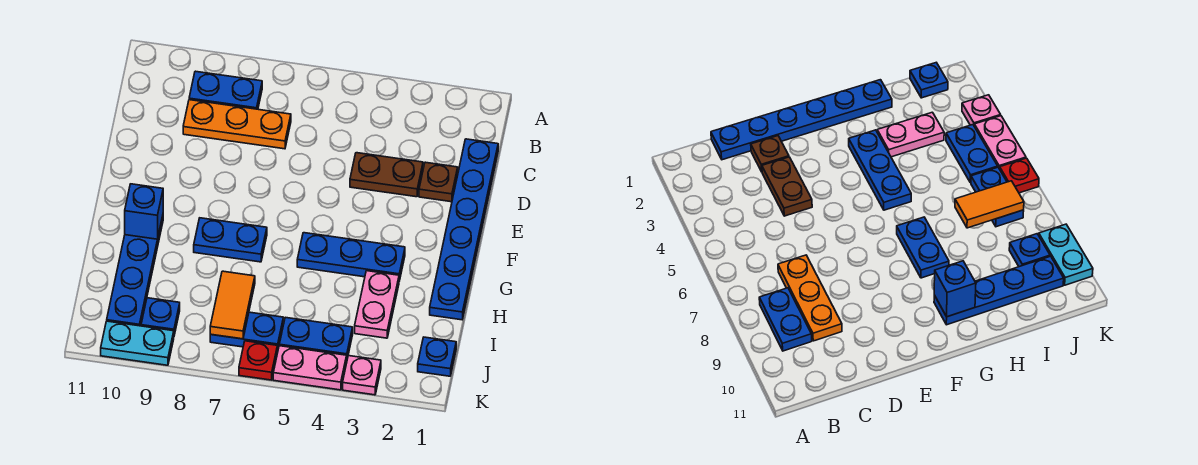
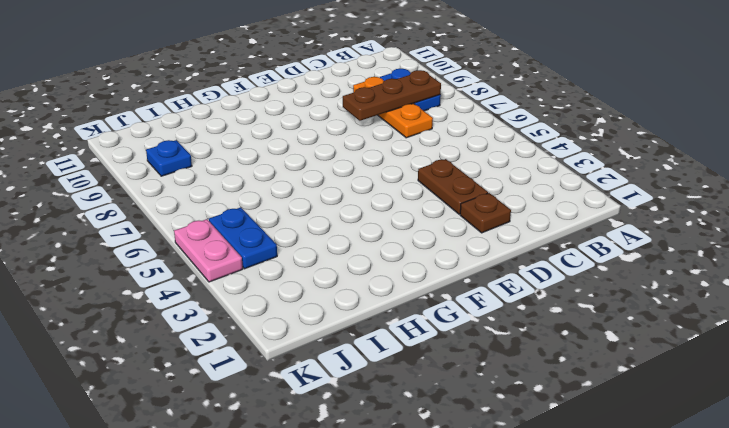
brown 1x3 plate [343,70,441,121] -> none
none -> blue 1x6 plate [430,139,498,320]
none -> blue 1x3 plate [297,233,405,281]
none -> blue 1x2 plate [194,218,267,262]

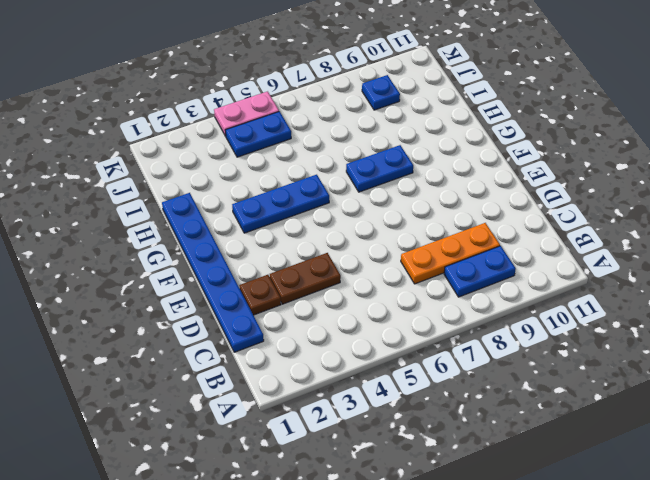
none -> blue 1x4 plate [107,216,163,326]
none -> pink 1x2 plate [355,271,399,338]
none -> blue 1x1 plate [418,337,456,376]

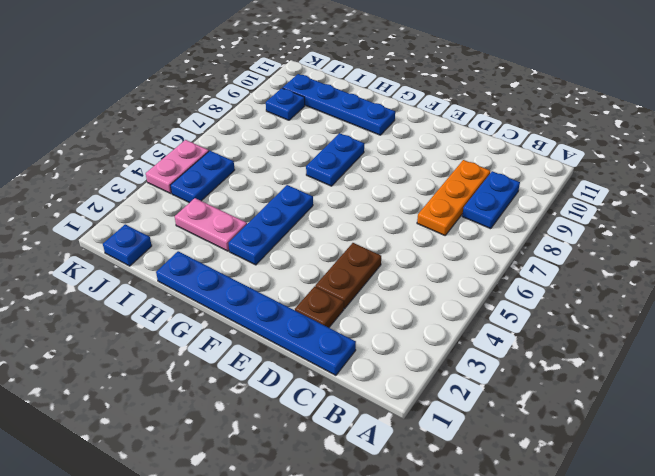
none -> blue 1x2 plate [210,312,283,352]
none -> pink 1x1 plate [343,356,381,395]
none -> red 1x1 plate [239,341,277,380]

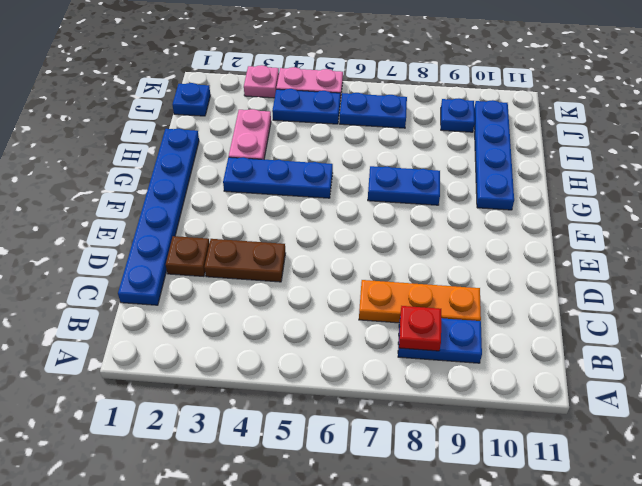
red 1x1 plate [399,306,441,351] -> red 1x1 plate moved to [239,341,277,380]
none -> cyan 1x2 plate [101,321,174,365]
none -> blue 1x1 brick [125,184,163,239]
none -> orange 1x2 tile [210,271,255,339]

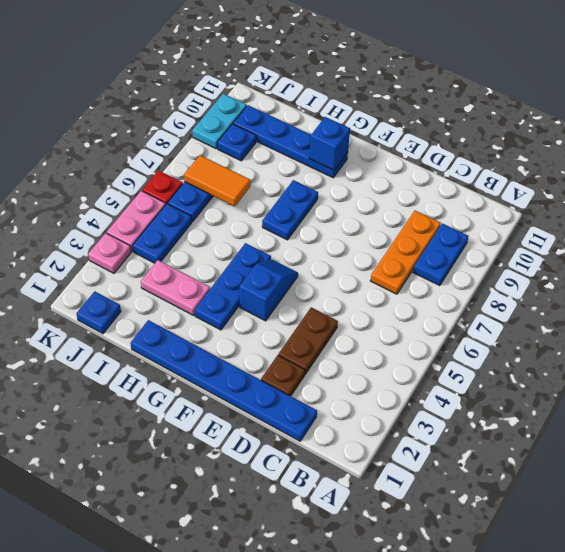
blue 1x2 slope [239,260,298,321] -> none

